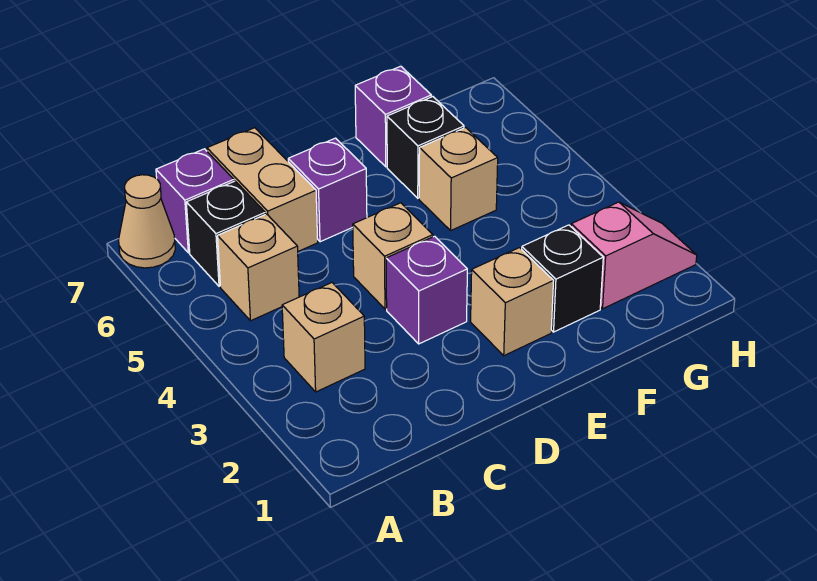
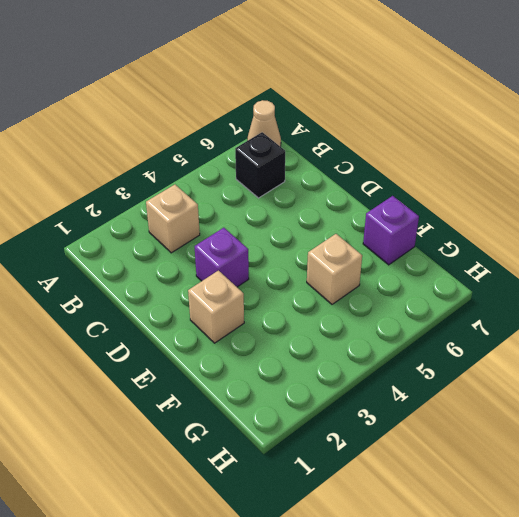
none -> tan 1x1 brick [218,214,299,321]
none -> purple 1x1 brick [156,149,234,253]
none -> tan 1x2 brick [207,128,318,251]

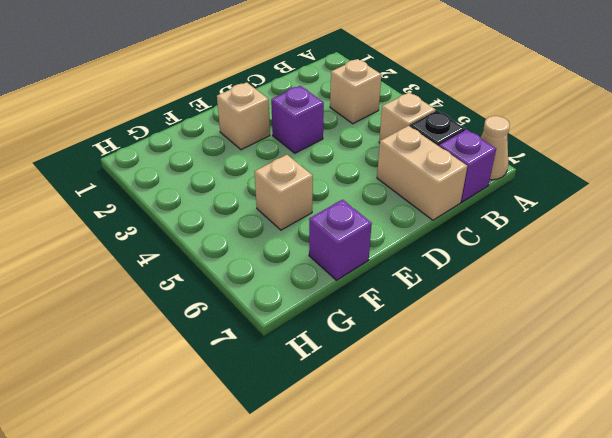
none -> tan 1x1 brick [353,203,433,309]
none -> purple 1x1 brick [288,138,367,242]
none -> black 1x1 brick [522,225,603,332]

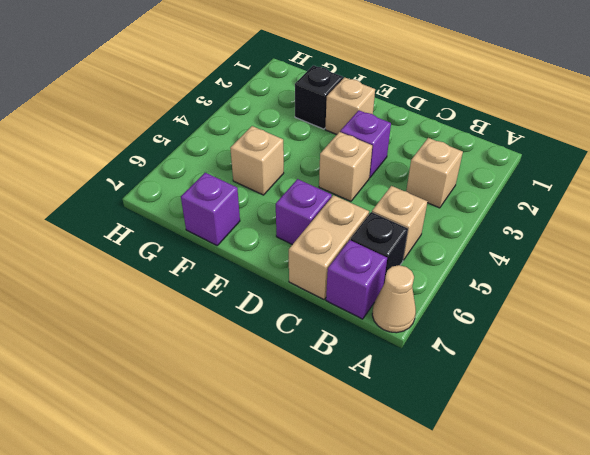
none -> black 1x1 brick [387,97,464,198]
none -> pink 1x2 slope [571,202,697,309]

